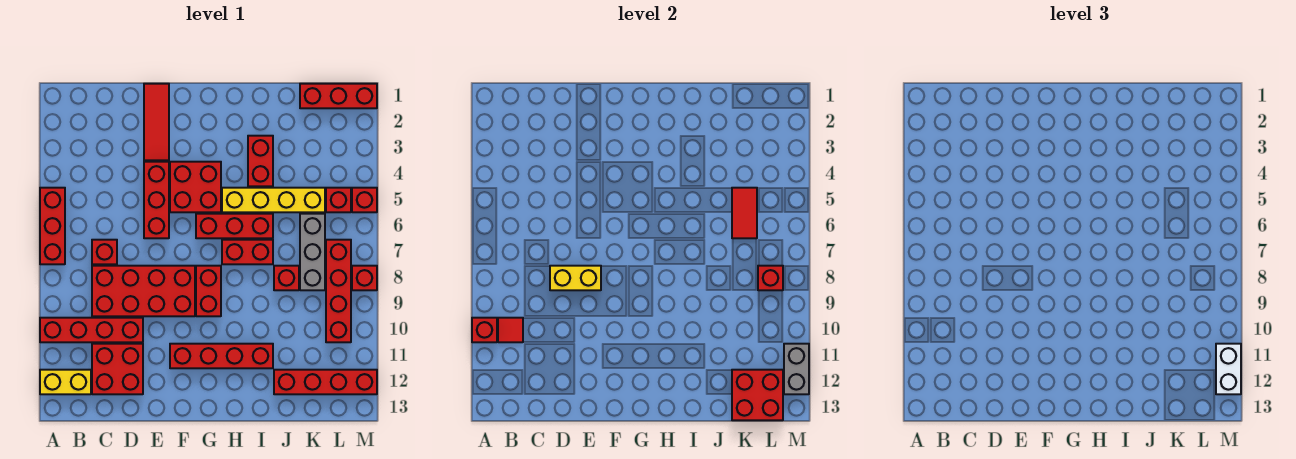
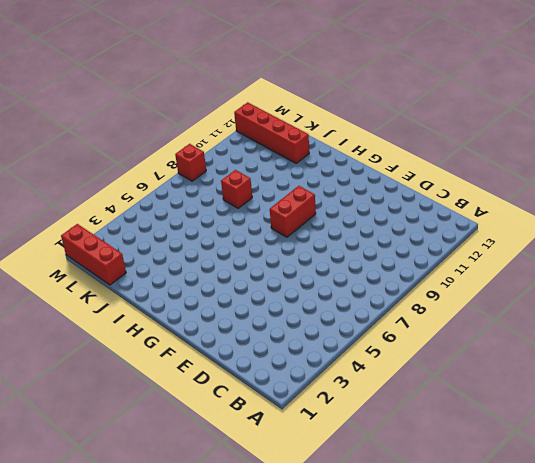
none -> red 1x3 brick [40,188,65,264]
none -> red 1x4 brick [40,318,143,342]
none -> yellow 1x2 brick [40,370,91,394]
none -> red 1x1 brick [92,240,117,264]

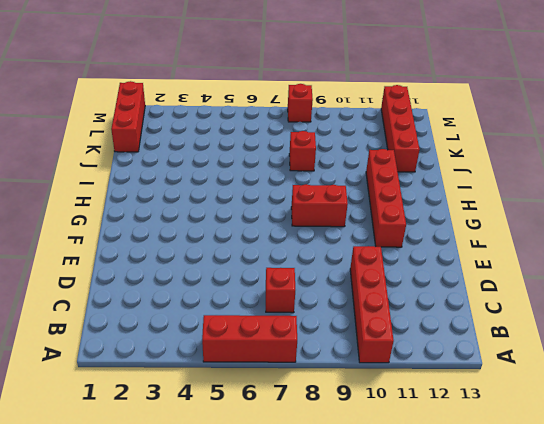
none -> yellow 1x2 brick [40,370,91,394]
none -> red 2x4 brick [92,266,195,316]
none -> red 2x2 brick [92,344,143,394]
none -> red 1x3 tile [144,84,169,160]

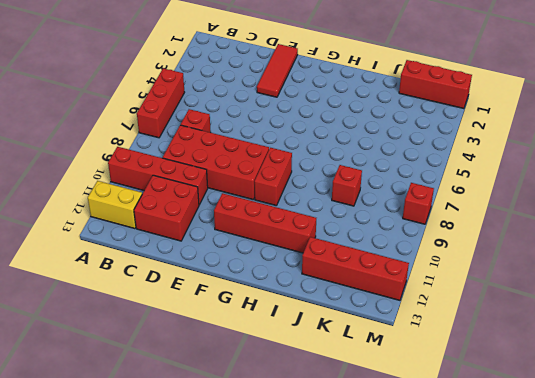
none -> red 1x3 brick [144,162,169,238]
none -> red 2x2 brick [170,162,221,212]
none -> red 1x3 brick [196,214,273,238]
none -> yellow 1x4 brick [222,188,325,212]

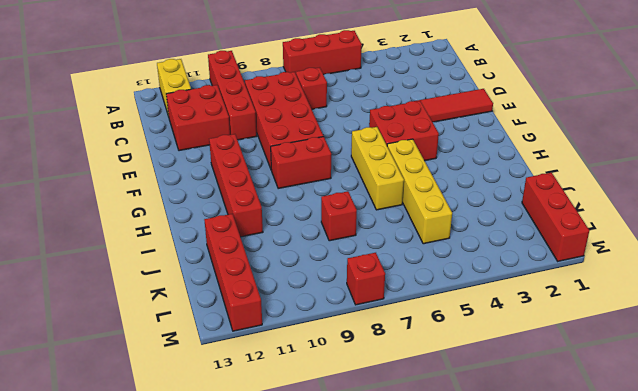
yellow 1x3 brick [351,127,404,210] -> red 1x3 brick [196,214,273,238]
none -> red 1x3 brick [144,162,169,238]
none -> red 1x2 brick [222,240,273,264]
none -> red 1x2 brick [248,136,273,186]
none -> grey 1x3 brick [300,214,325,290]

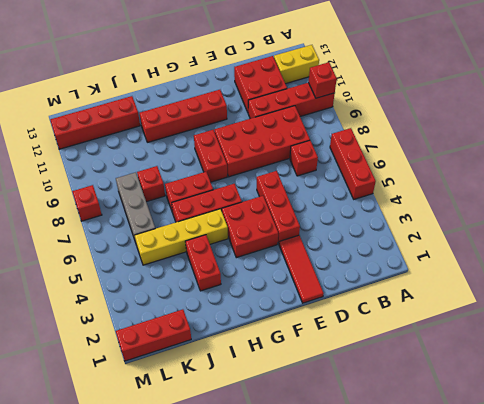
none -> red 1x1 brick [326,188,351,212]
none -> red 1x4 brick [326,240,351,342]
none -> red 1x1 brick [352,188,377,212]
none -> red 1x1 tile [498,318,523,342]

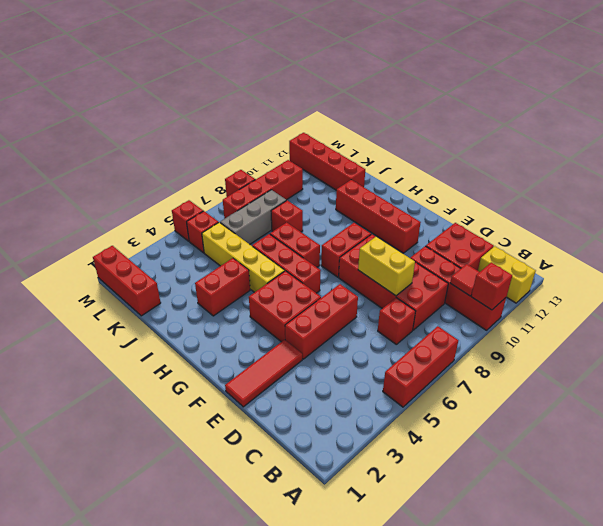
none -> red 1x2 tile [732,188,757,238]
none -> red 2x2 brick [732,370,783,420]
none -> red 1x1 brick [758,266,783,290]
none -> grey 1x2 brick [784,344,809,394]

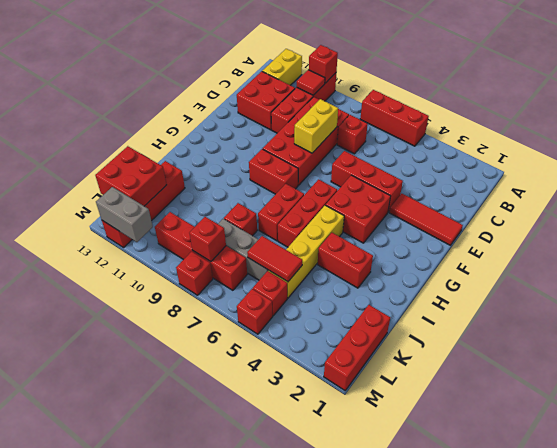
none -> red 1x4 brick [170,344,273,368]
none -> white 1x2 brick [1216,344,1241,394]

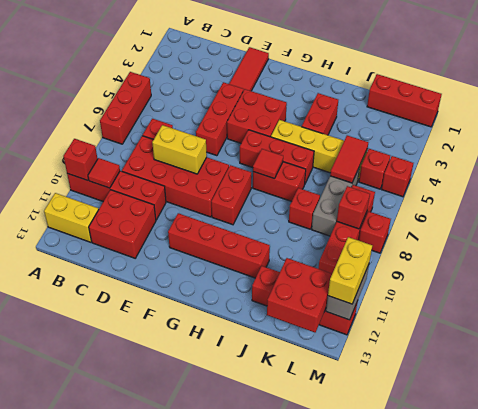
red 1x1 tile [253,149,283,179] -> none
yellow 1x2 brick [328,237,372,304] -> white 1x2 brick [1216,344,1241,394]

